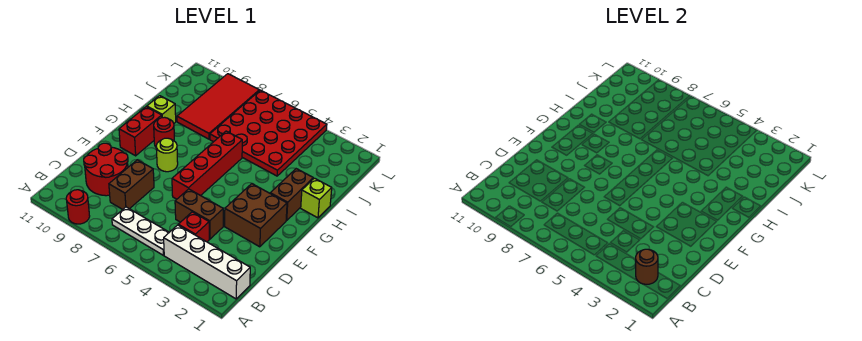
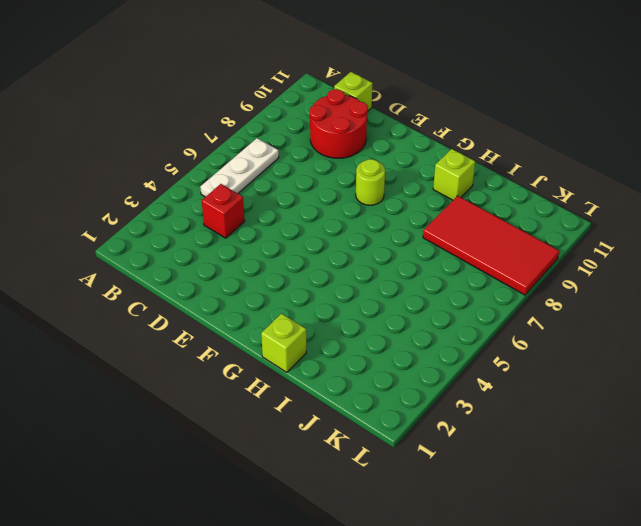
lime 1x1 brick [334,72,373,111] -> none
none -> red 1x1 round brick [66,190,90,224]
none -> white 1x4 brick [164,225,250,299]
none -> brown 1x2 brick [109,160,154,210]

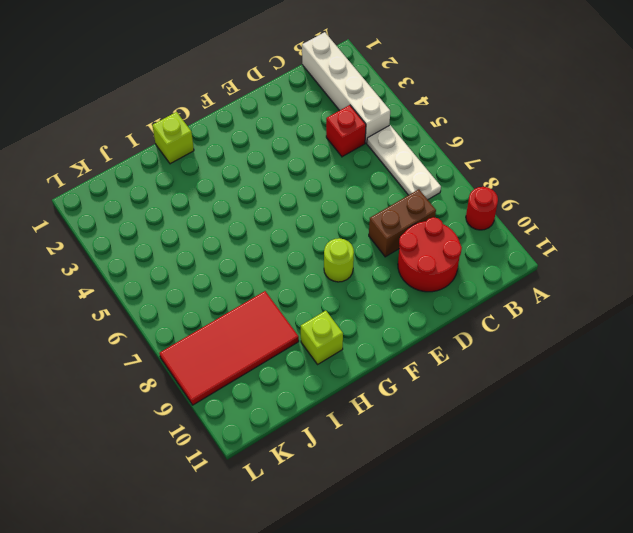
none -> brown 1x2 brick [175,189,223,239]
none -> brown 2x2 brick [225,184,287,247]
none -> red 1x4 brick [172,131,242,199]

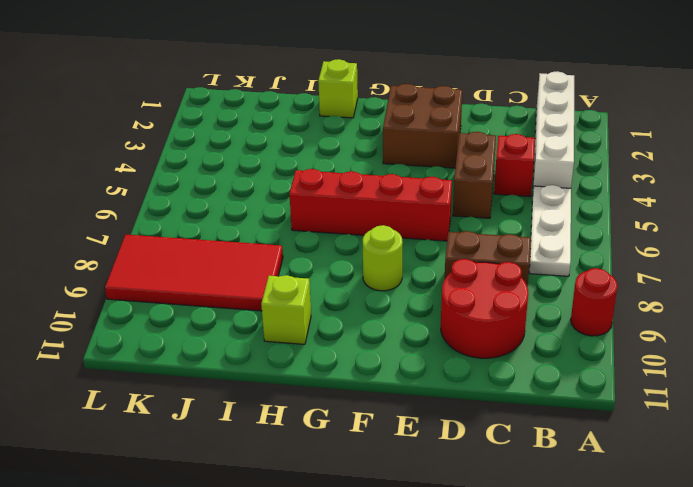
none -> red 1x2 brick [119,107,162,156]
none -> brown 1x2 brick [270,169,313,220]
none -> red 1x1 round brick [154,117,174,147]

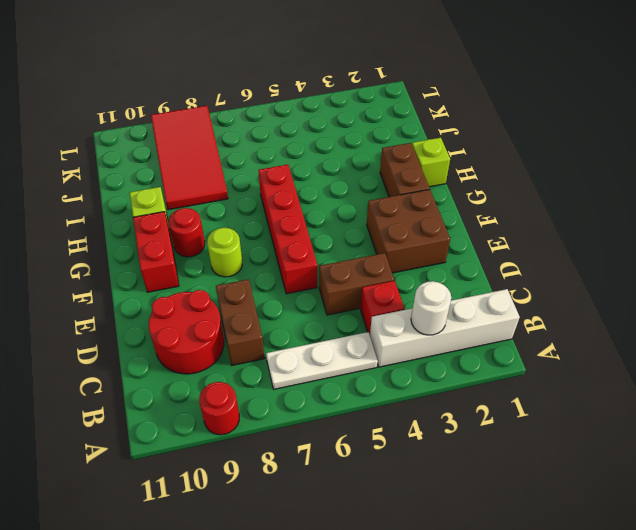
white 1x1 round brick [411,281,451,335] -> none
none -> red 4x4 plate [210,90,327,176]
none -> brown 1x1 round brick [636,249,658,284]

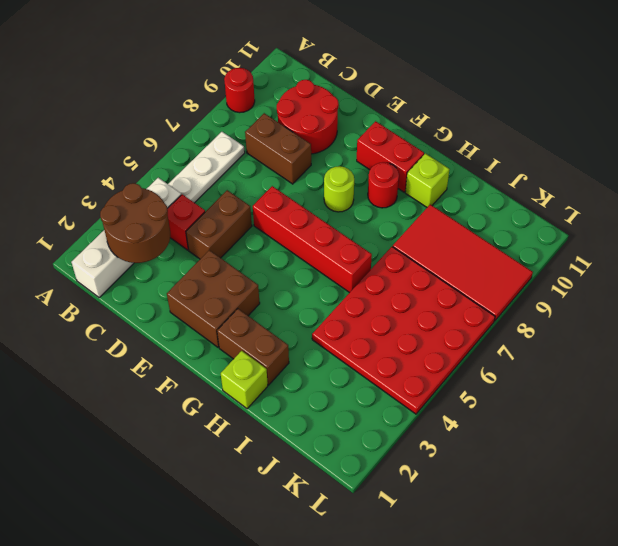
brown 2x2 round brick [100,183,170,263] -> brown 1x1 round brick [636,249,658,284]

